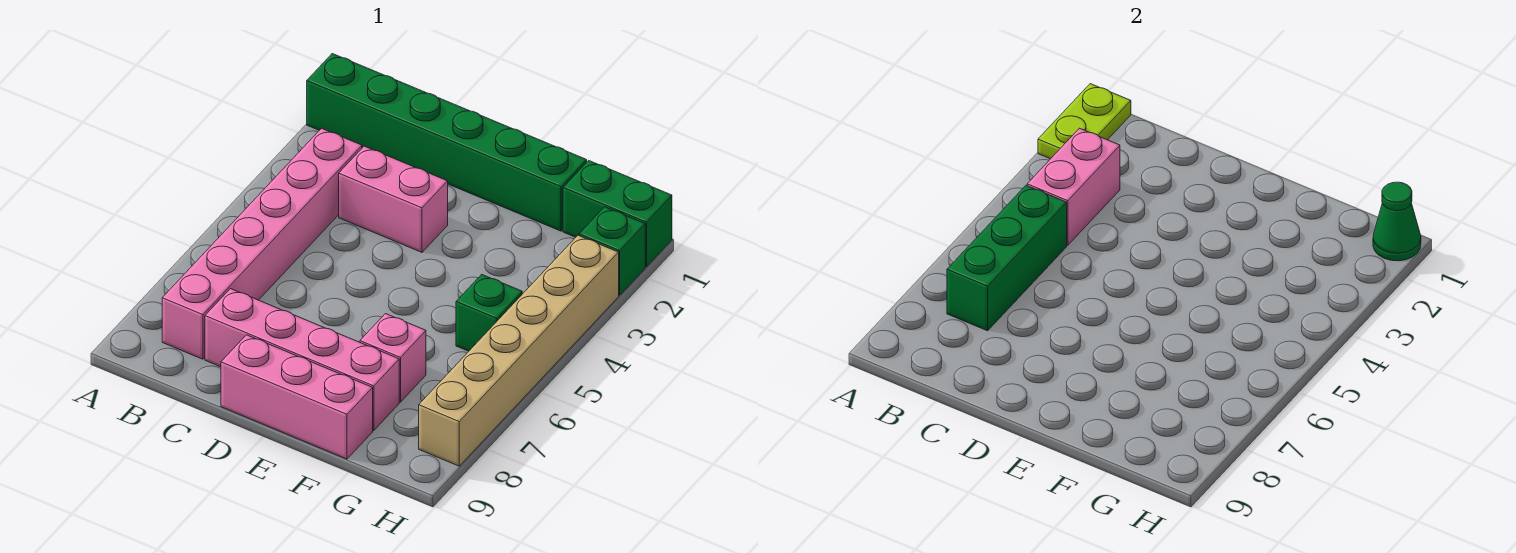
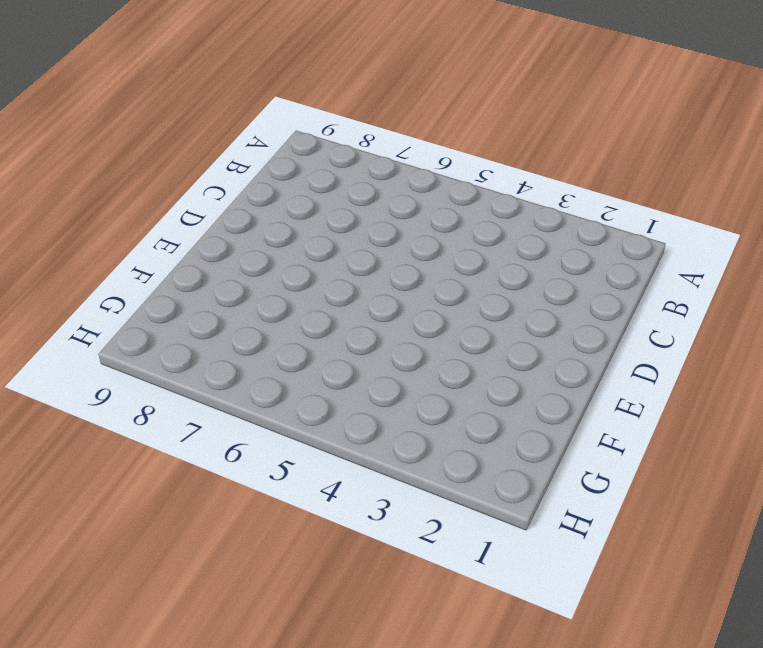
none -> green 1x6 brick [307,54,587,231]
none -> pink 1x6 brick [162,128,362,359]
none -> pink 1x2 brick [339,146,448,252]

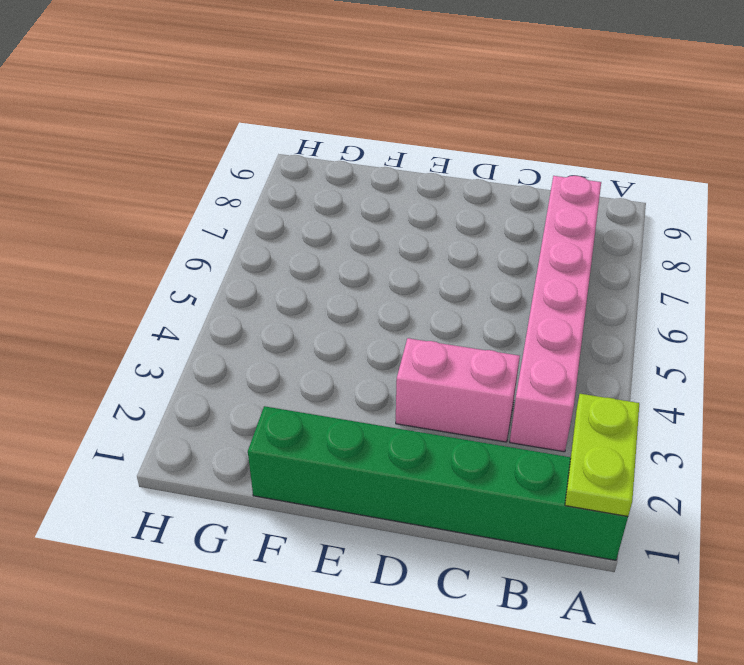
none -> pink 1x4 brick [205,289,399,431]
none -> pink 1x3 brick [221,335,373,459]
none -> pink 1x1 brick [360,314,426,402]

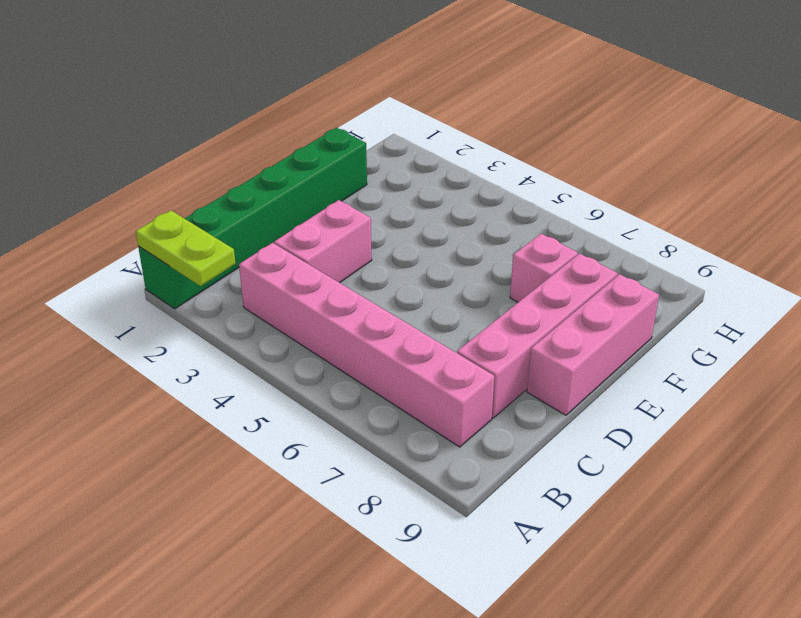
none -> green 1x2 brick [563,161,672,267]
none -> green 1x1 brick [456,274,522,351]
none -> green 1x1 brick [579,207,645,295]

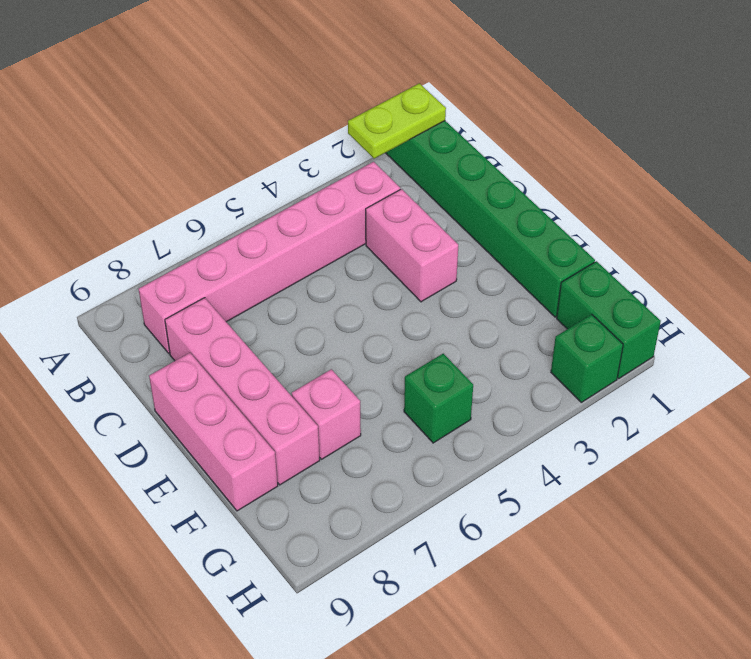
none -> tan 1x6 brick [419,235,619,466]
none -> pink 1x2 brick [1027,128,1120,245]
none -> green 1x3 brick [947,185,1067,331]

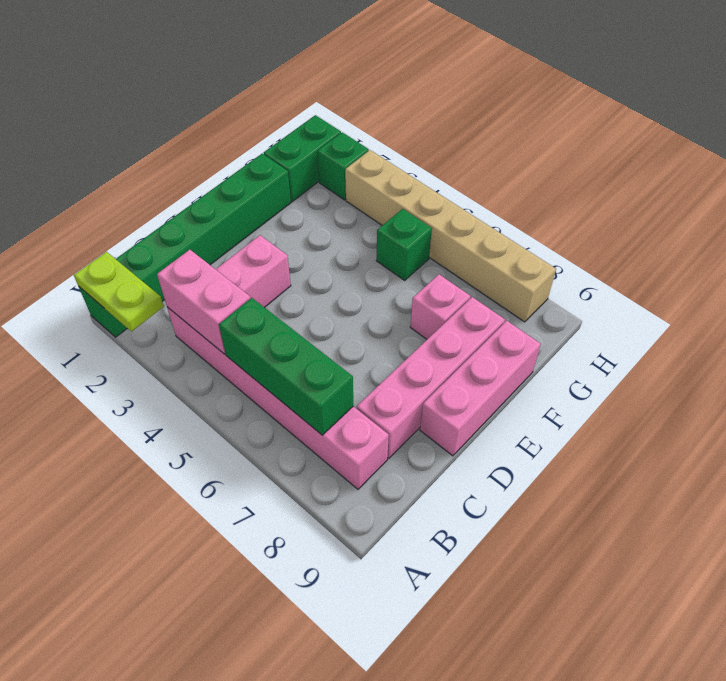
none -> green 1x1 cone [1373,182,1421,261]

